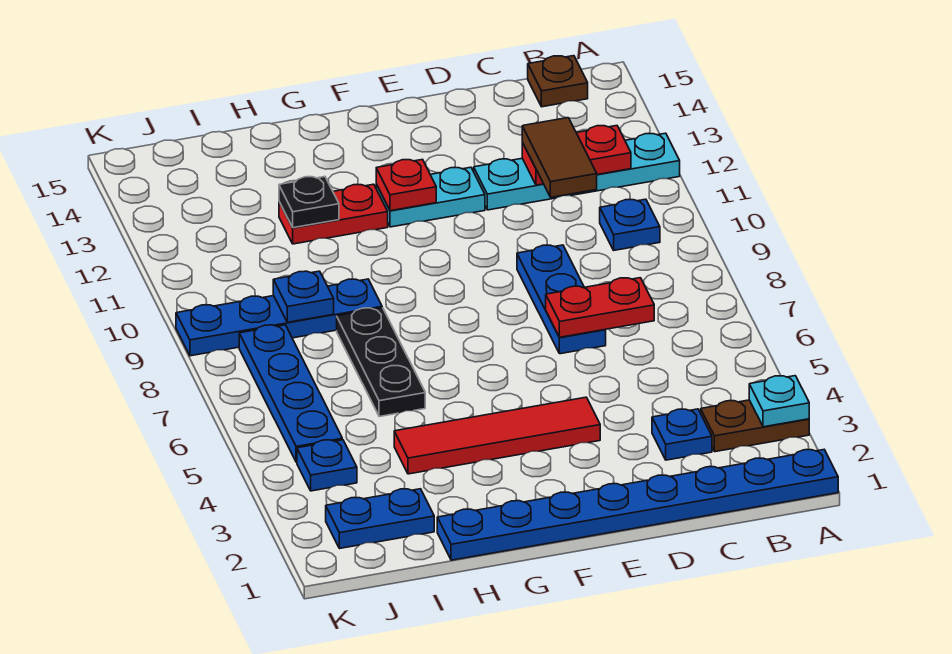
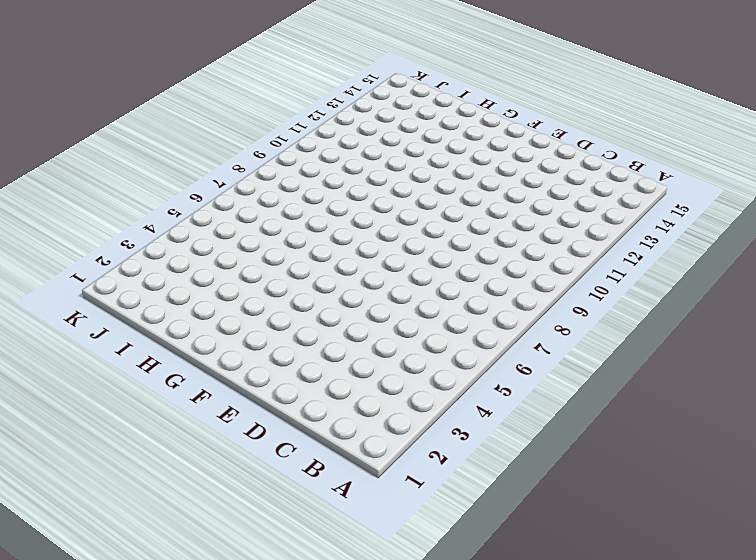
none -> blue 1x8 plate [437,450,838,560]
none -> brown 1x2 plate [701,400,809,452]
none -> cyan 1x4 plate [474,133,680,210]

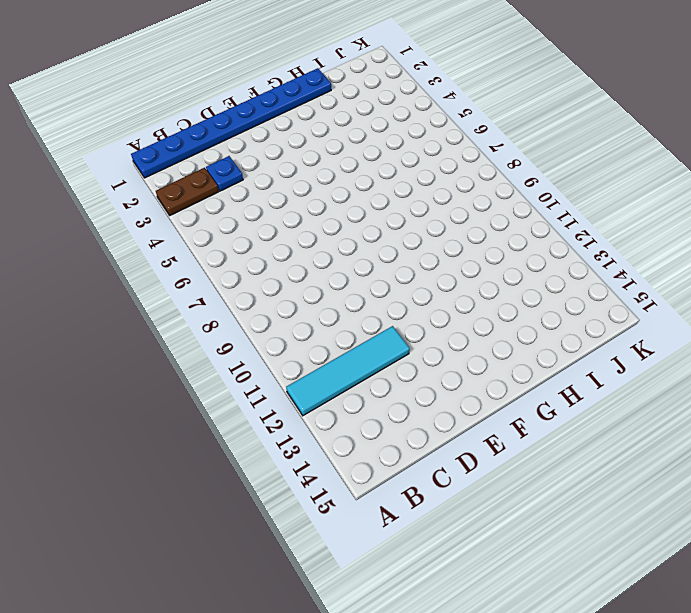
cyan 1x4 tile [286,326,410,416] -> cyan 1x4 plate [474,133,680,210]
none -> blue 1x1 plate [600,199,660,250]
none -> brown 1x1 plate [528,56,588,107]
none -> blue 1x3 plate [517,245,606,354]

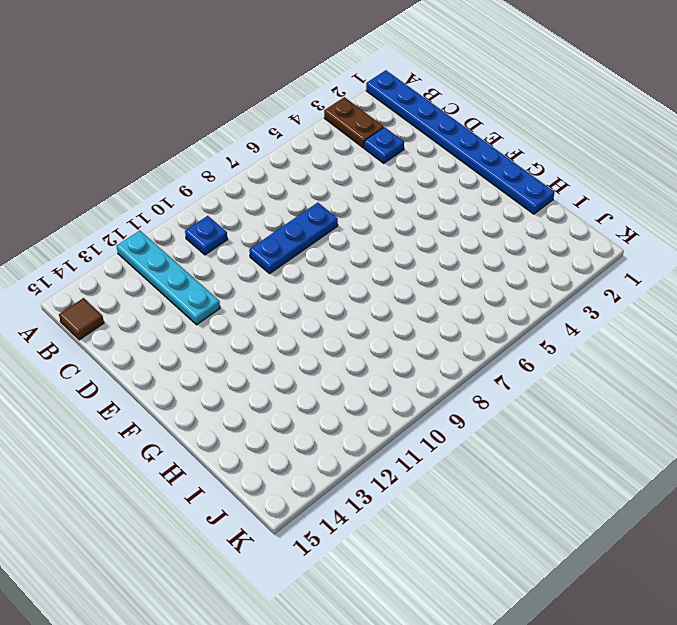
brown 1x1 tile [59,298,104,340] -> brown 1x1 plate [528,56,588,107]
none -> red 1x4 tile [394,397,600,474]
none -> cyan 1x2 plate [376,167,485,227]
none -> red 1x2 plate [279,184,388,244]

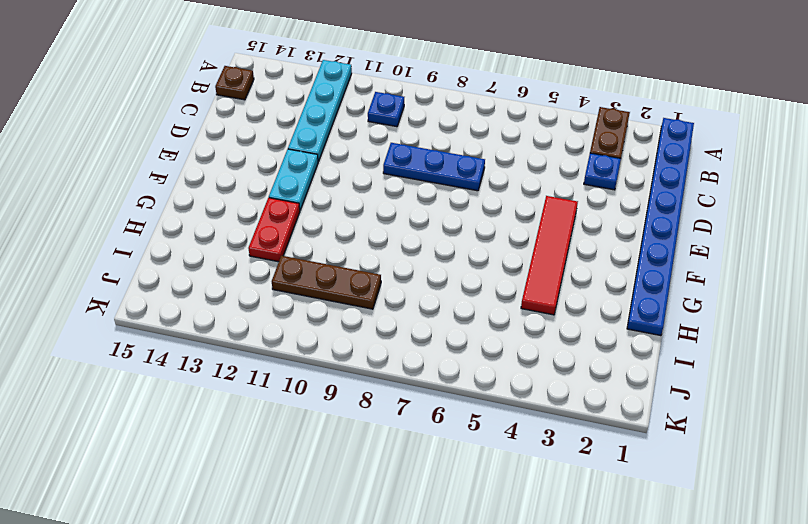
brown 1x3 plate [272,256,381,309] -> blue 1x4 plate [176,279,382,356]
none -> black 1x3 plate [337,308,425,417]
none -> blue 1x2 plate [326,489,434,548]
none -> blue 1x1 plate [297,440,357,491]

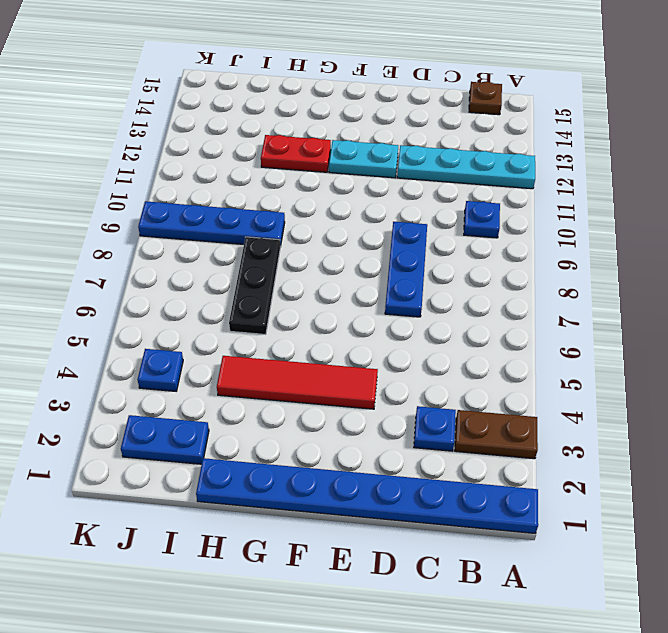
none -> blue 1x4 plate [239,325,342,462]
none -> cyan 1x1 plate [749,376,809,427]
none -> red 1x2 plate [522,126,631,185]

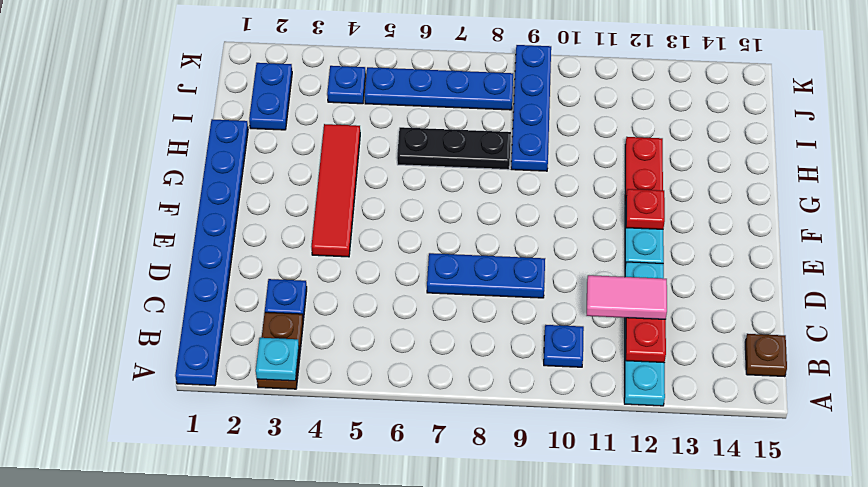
pink 1x2 tile [587,275,667,319] -> brown 1x2 tile [522,118,597,197]
none -> red 1x2 plate [546,278,654,337]
none -> black 1x1 plate [279,177,339,228]
none -> blue 1x1 plate [273,271,334,322]

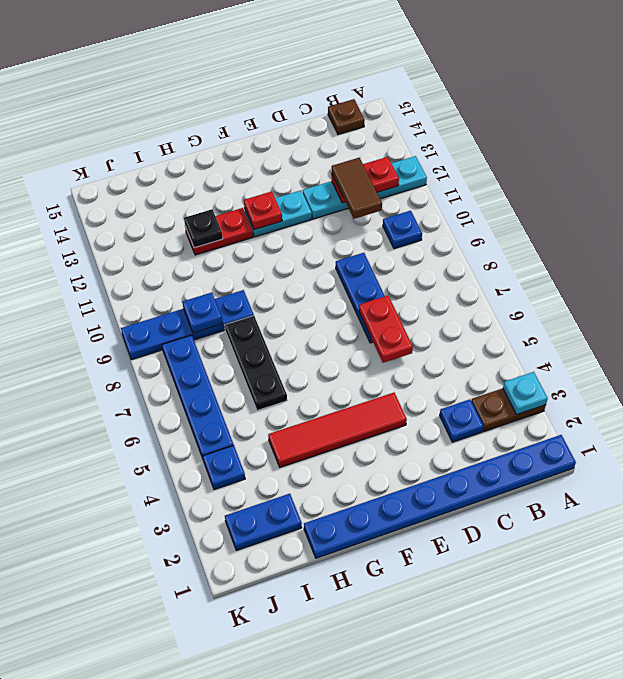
red 1x2 plate [359,296,413,363] -> red 1x2 plate turned to [546,278,654,337]

